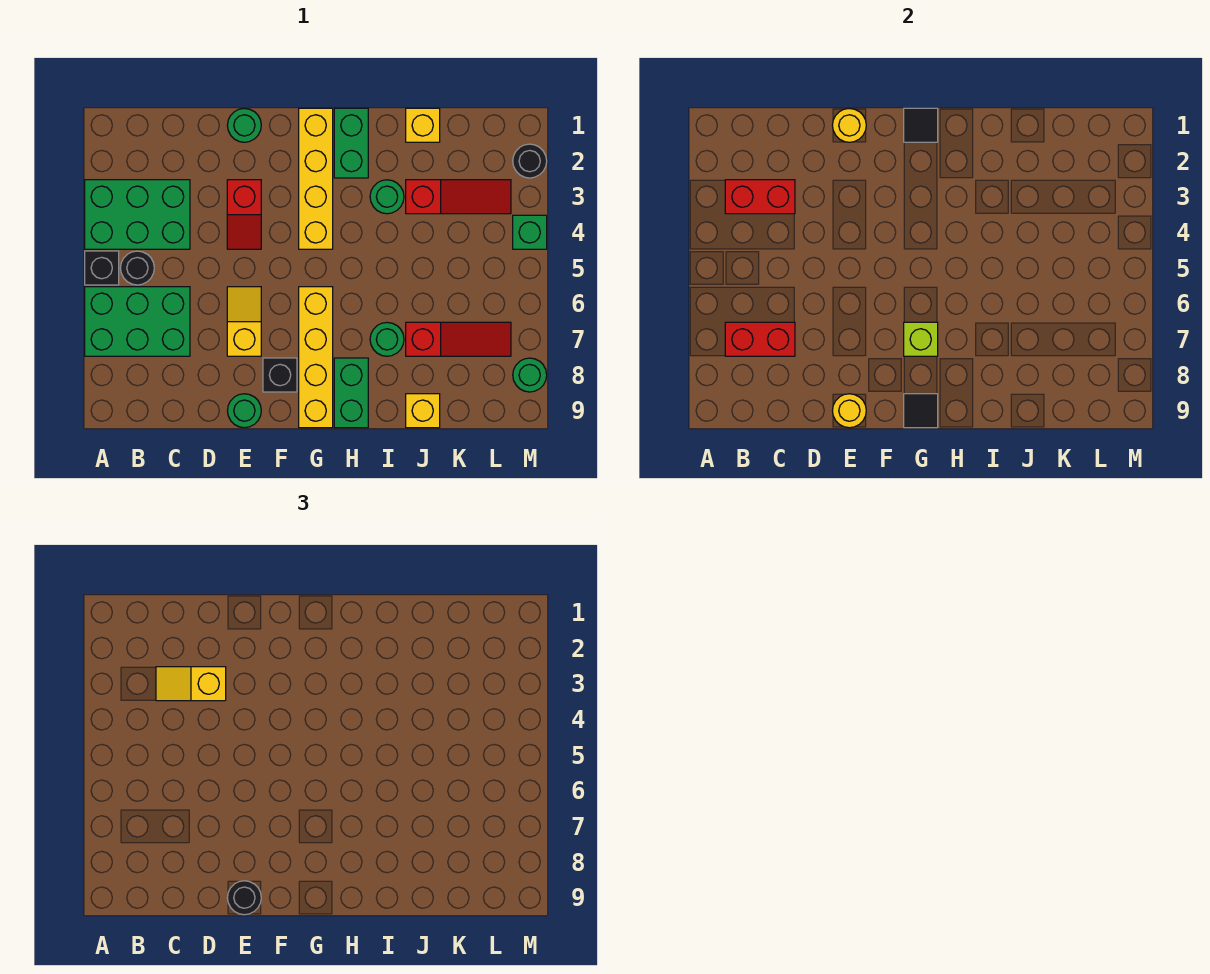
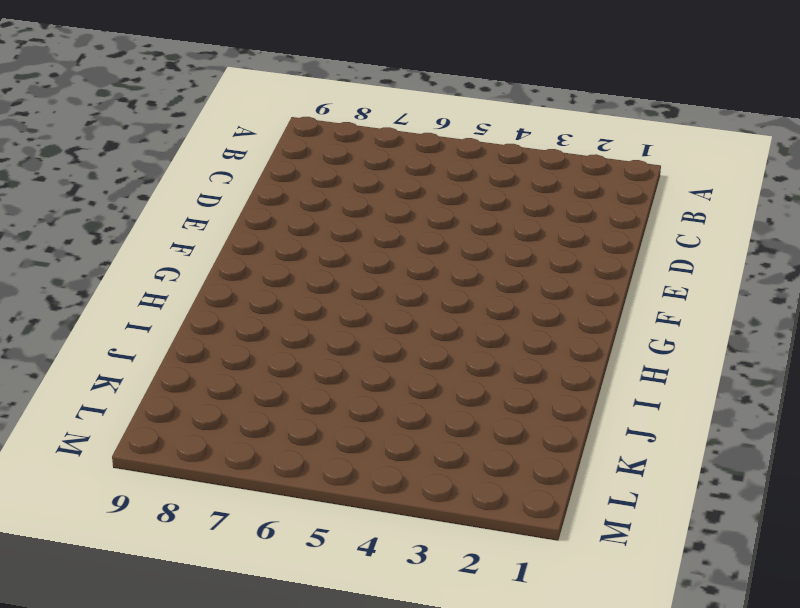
none -> green 2x3 brick [85,180,190,249]
none -> black 1x1 brick [85,251,119,285]
none -> green 2x3 brick [85,287,190,356]
none -> black 1x1 round brick [121,251,154,285]

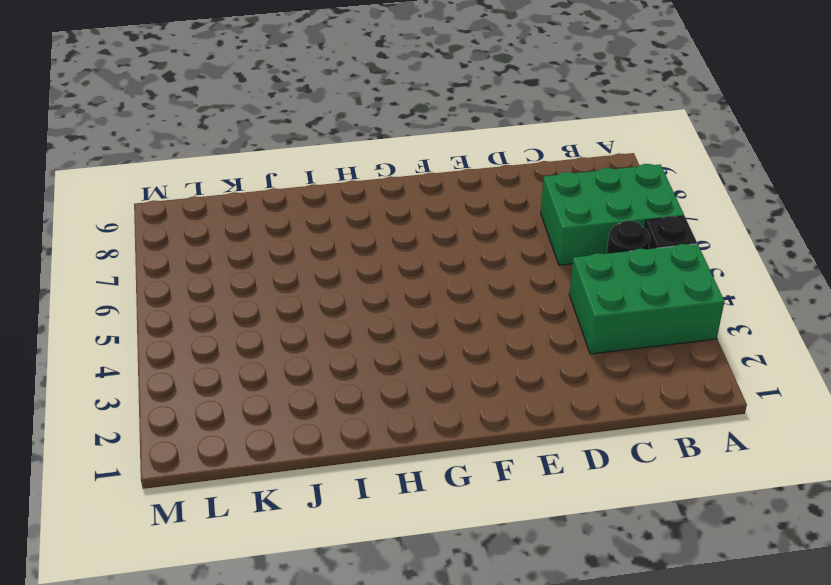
none -> green 1x1 round brick [227,109,261,142]
none -> red 1x2 slope [227,180,261,249]
none -> yellow 1x2 slope [227,287,261,356]
none -> green 1x1 round brick [227,394,261,428]

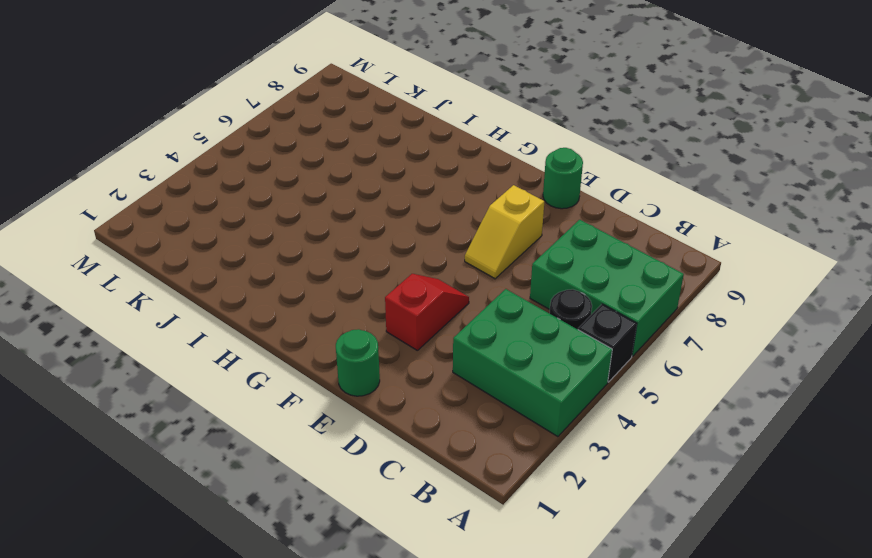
none -> black 1x1 brick [263,358,297,392]
none -> yellow 1x4 brick [299,108,333,249]
none -> yellow 1x4 brick [299,287,333,428]
none -> green 1x2 brick [334,108,368,178]

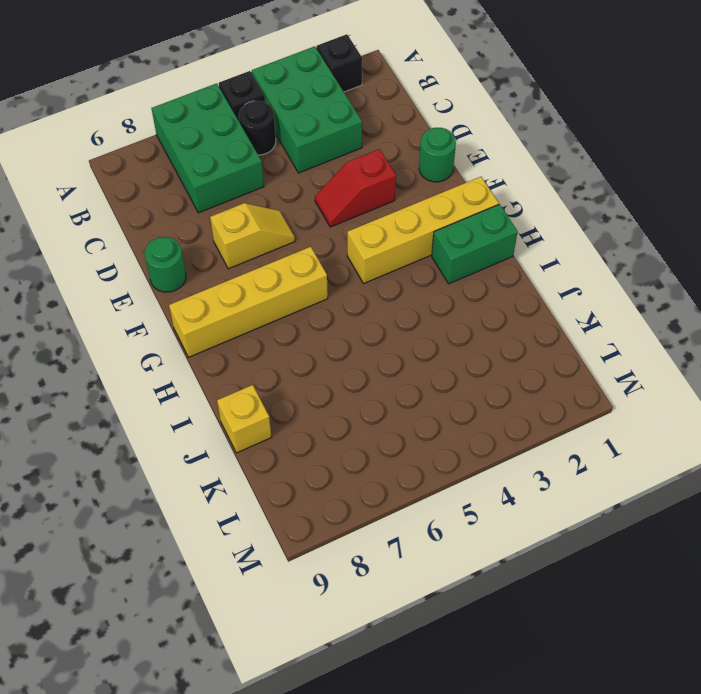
black 1x1 brick [317,34,362,92] -> black 1x1 brick moved to [263,358,297,392]
none -> green 1x2 brick [334,358,368,428]
none -> green 1x1 round brick [370,180,404,214]
none -> green 1x1 round brick [370,323,404,356]
none -> yellow 1x1 brick [406,108,440,142]

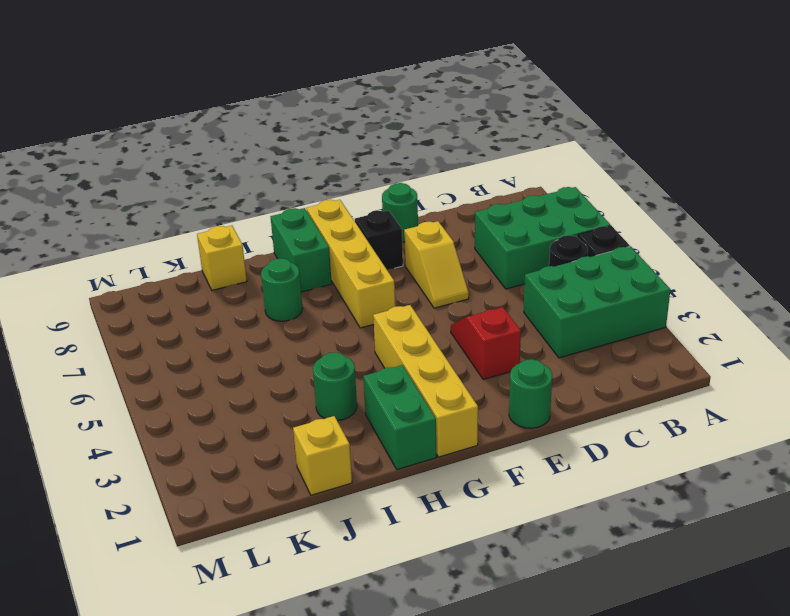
none -> red 1x3 slope [406,180,511,214]
none -> red 1x3 slope [406,322,511,356]
none -> black 1x1 round brick [513,144,547,178]
none -> green 1x1 brick [513,215,547,249]

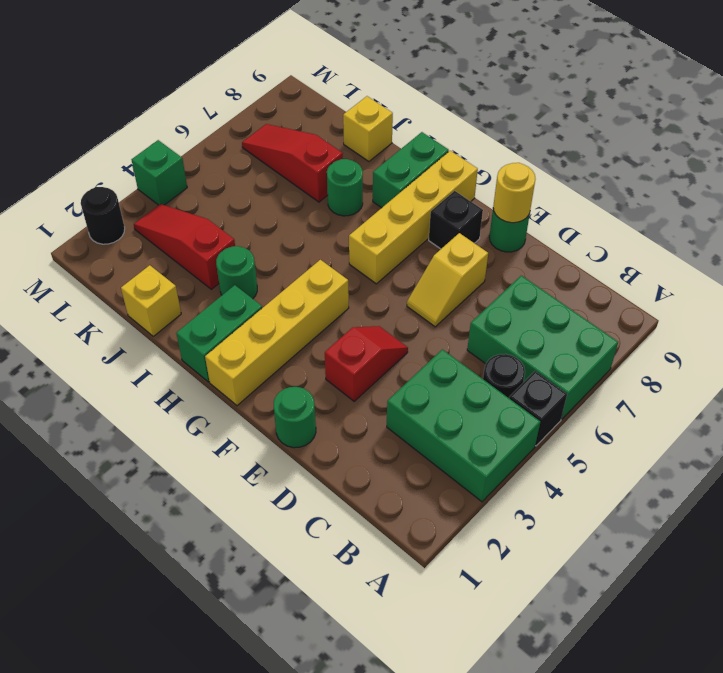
none -> green 1x1 round brick [513,358,547,392]
none -> red 1x2 brick [725,180,795,214]
none -> red 1x2 brick [725,322,795,356]
none -> yellow 1x1 round brick [832,109,866,142]

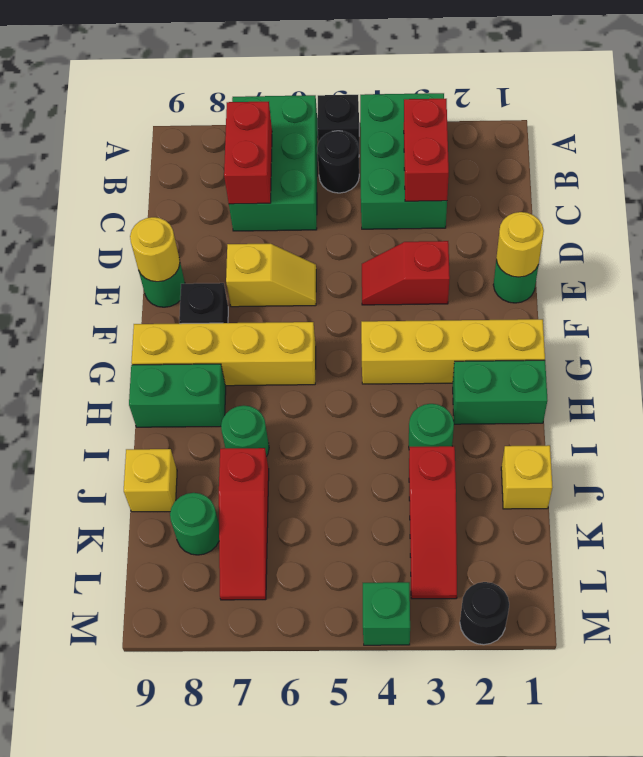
green 1x1 round brick [170,493,219,555] -> green 1x1 round brick moved to [513,358,547,392]
none -> black 1x1 tile [904,108,938,142]
none -> lime 1x1 brick [904,322,938,356]
none -> black 1x1 tile [904,394,938,428]
none -> yellow 1x2 slope [156,667,226,701]

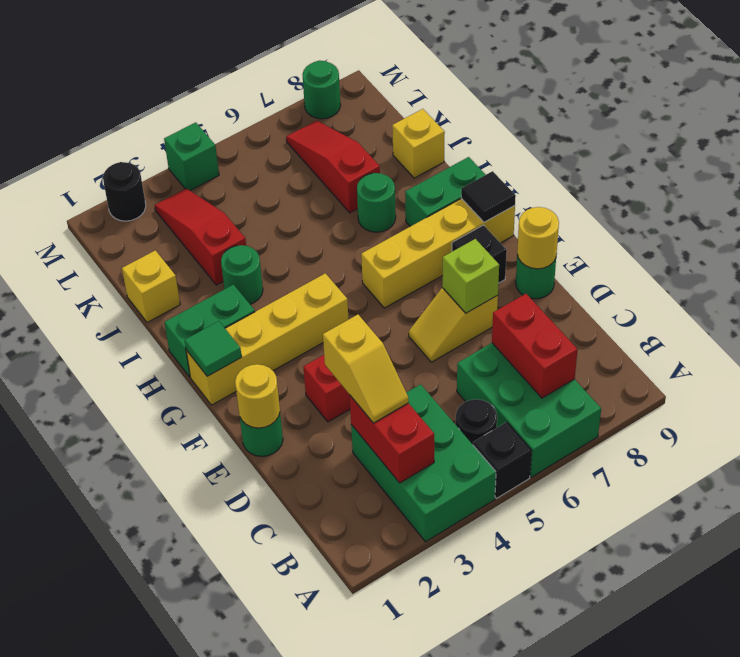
lime 1x1 brick [442,239,499,313] -> lime 1x1 brick moved to [904,322,938,356]
green 1x1 tile [185,321,242,376] -> black 1x1 tile [904,108,938,142]
none -> black 1x1 round brick [227,881,261,915]

